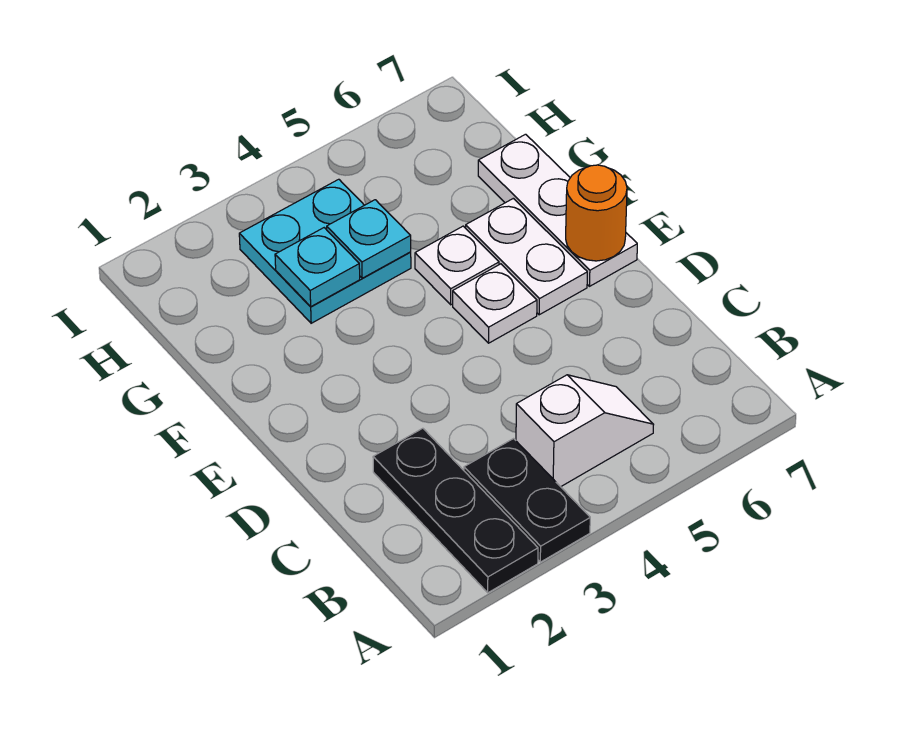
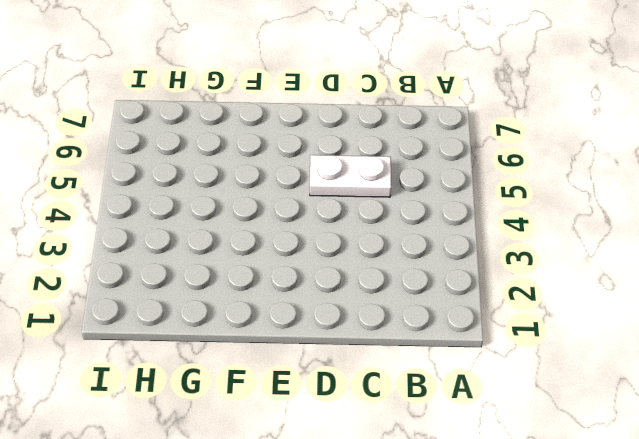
white 1x2 plate [310,155,391,197] -> white 1x2 plate moved to [466,198,587,315]
none -> black 1x3 plate [373,428,538,593]
none -> black 1x2 plate [464,439,590,562]

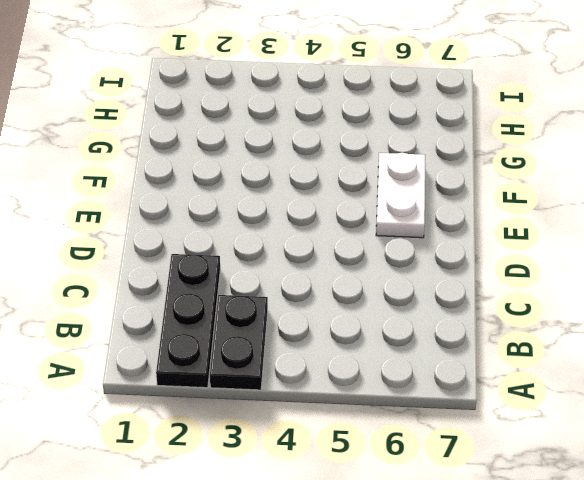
none -> white 1x2 slope [516,375,654,487]
none -> white 1x1 plate [453,264,537,343]

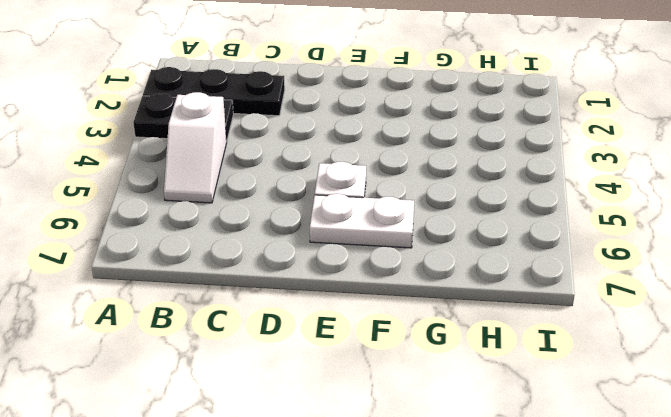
none -> white 1x3 plate [478,134,637,286]
none -> white 1x1 plate [415,226,499,305]

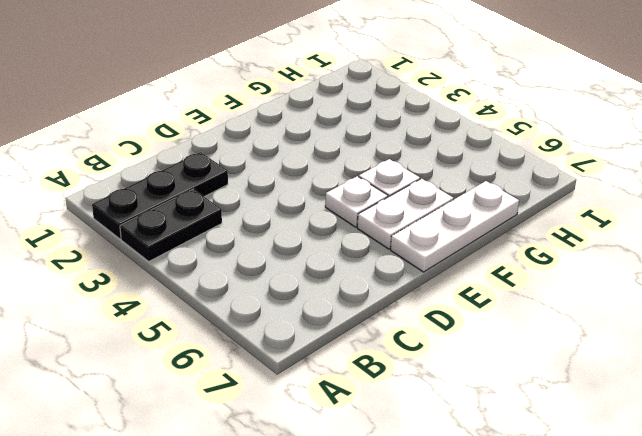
none -> white 1x2 slope [516,375,654,487]
none -> cyan 2x2 plate [239,179,411,323]

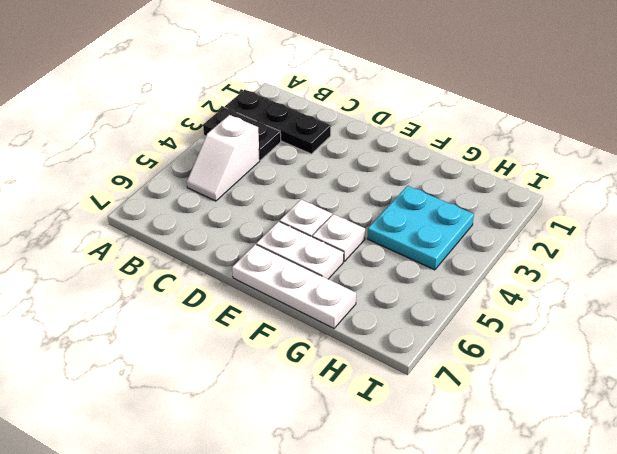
none -> orange 1x1 round brick [566,165,627,261]
none -> cyan 1x1 plate [275,228,360,307]

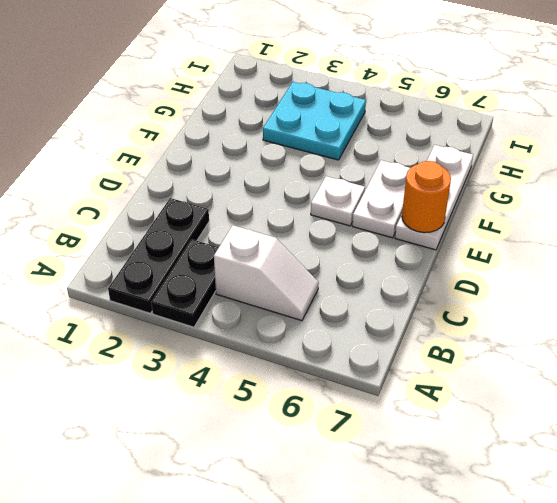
none -> white 1x1 plate [415,226,499,305]
none -> cyan 1x1 plate [275,228,360,307]

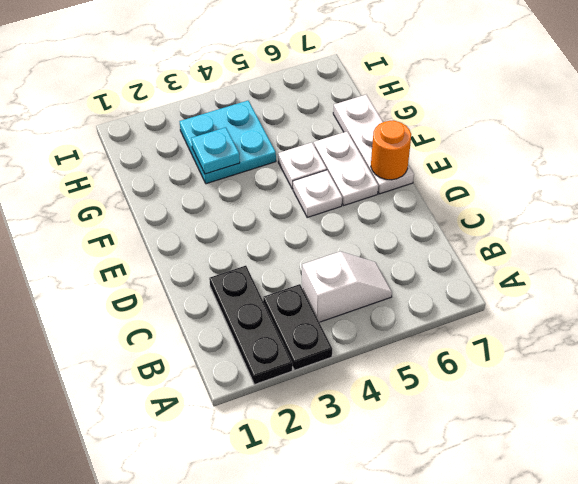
none -> cyan 1x1 plate [327,200,411,278]

